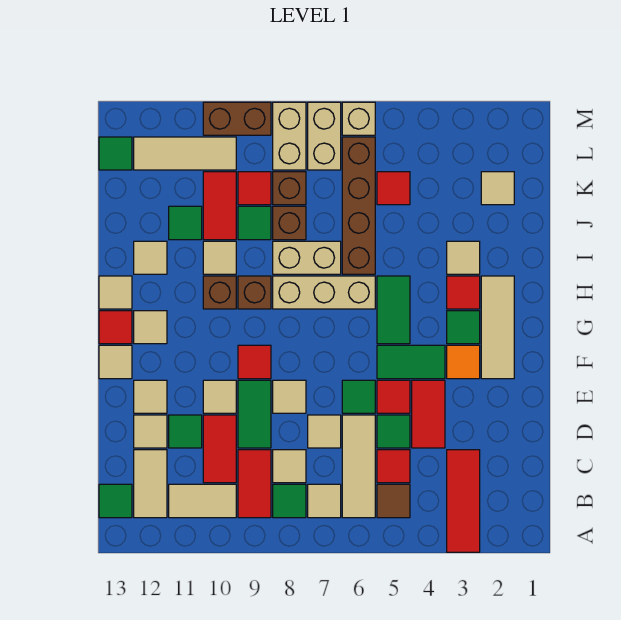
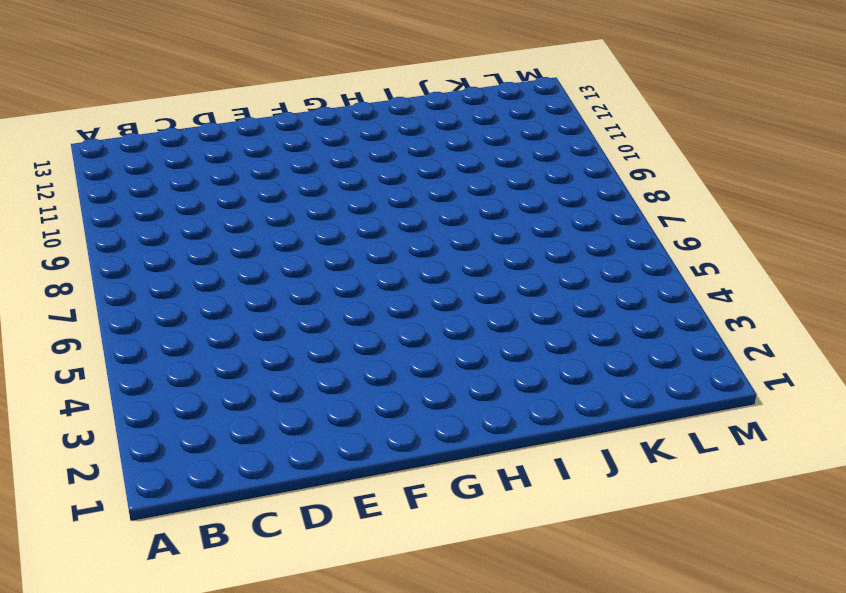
none -> red 1x3 tile [447,450,480,552]
none -> brown 1x1 tile [377,484,410,518]
none -> tan 1x3 tile [342,415,375,518]
none -> tan 1x1 tile [308,484,341,518]

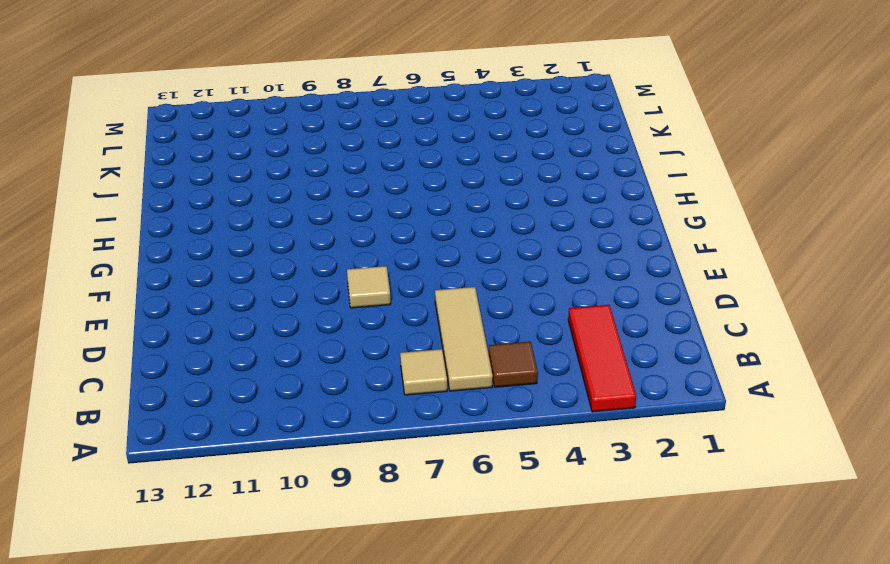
none -> green 1x1 tile [273,484,306,518]
none -> red 1x2 tile [238,450,271,518]
none -> tan 1x2 tile [169,484,236,518]
none -> tan 1x2 tile [134,450,167,518]

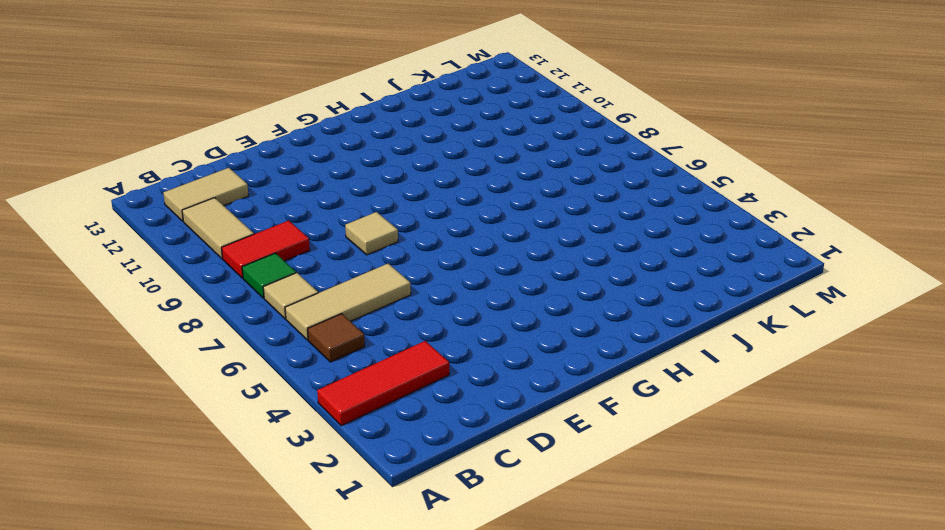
none -> green 1x1 tile [99,484,132,518]
none -> red 1x1 tile [377,450,410,483]
none -> tan 1x1 tile [273,450,306,483]
none -> red 1x2 tile [203,415,236,483]

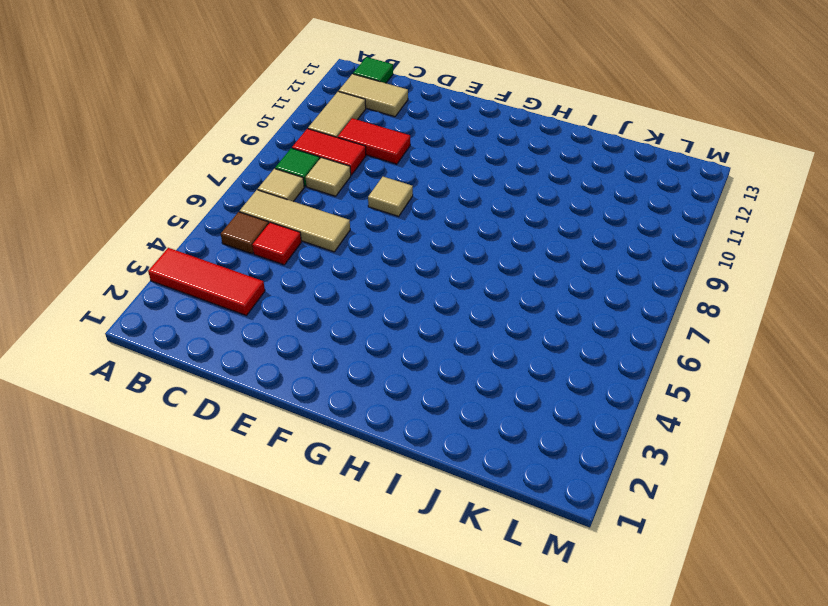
none -> red 1x2 tile [412,380,445,448]
none -> green 1x1 tile [377,415,410,448]
none -> tan 1x1 tile [308,415,341,448]
none -> green 1x2 tile [238,380,271,448]

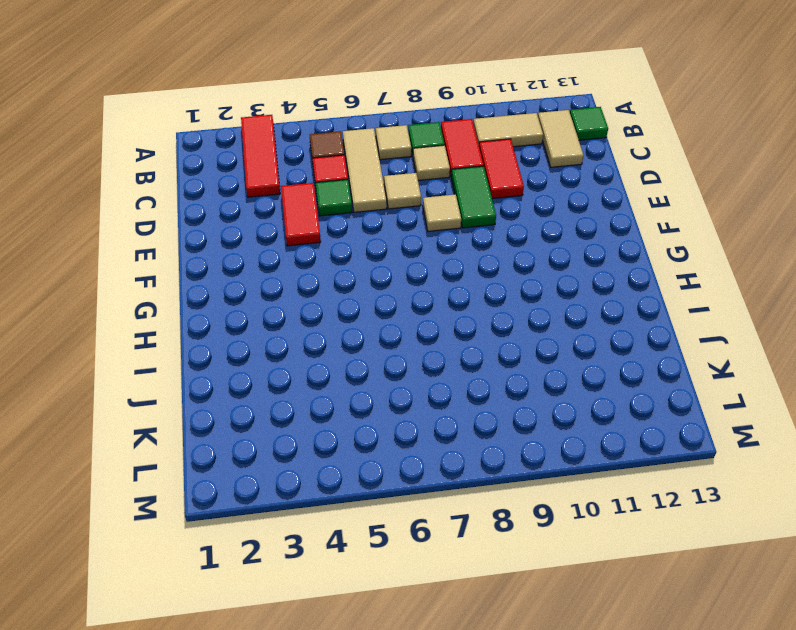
none -> green 1x1 tile [169,415,202,448]
none -> tan 1x1 tile [134,415,167,448]
none -> red 1x1 tile [377,380,410,413]
none -> green 1x1 tile [342,380,375,413]

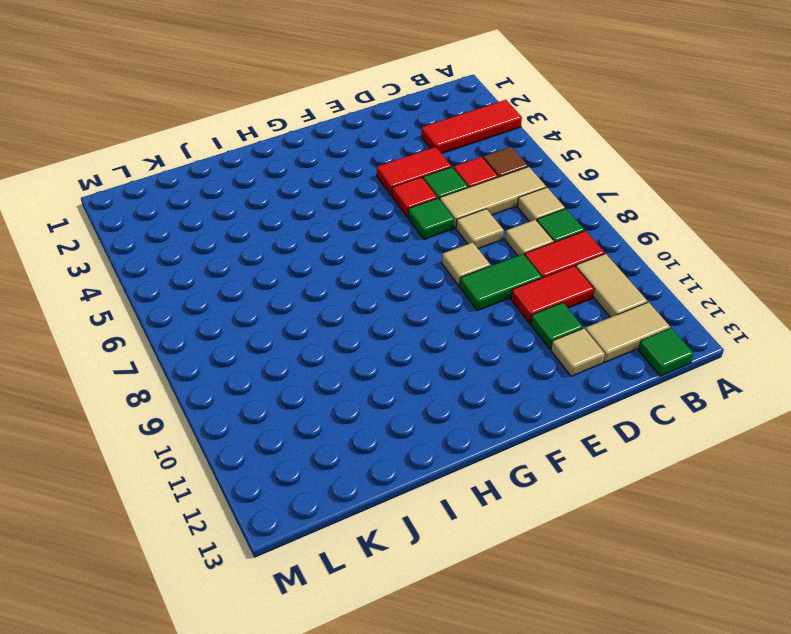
none -> tan 1x1 tile [203,380,236,413]
none -> tan 1x1 tile [134,380,167,413]
none -> tan 1x3 tile [481,276,514,379]
none -> orange 1x1 tile [447,345,480,379]

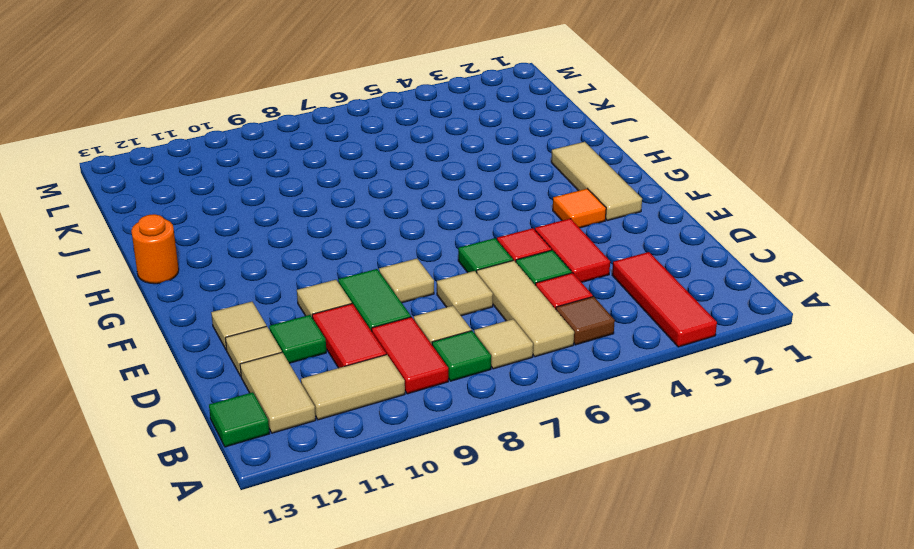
orange 1x1 round brick [131,214,179,284] -> tan 1x1 tile [99,276,132,309]
none -> green 1x2 tile [377,345,445,379]
none -> red 1x1 tile [238,345,271,379]
none -> tan 1x1 tile [99,345,132,379]
none -> green 1x1 tile [447,311,480,344]

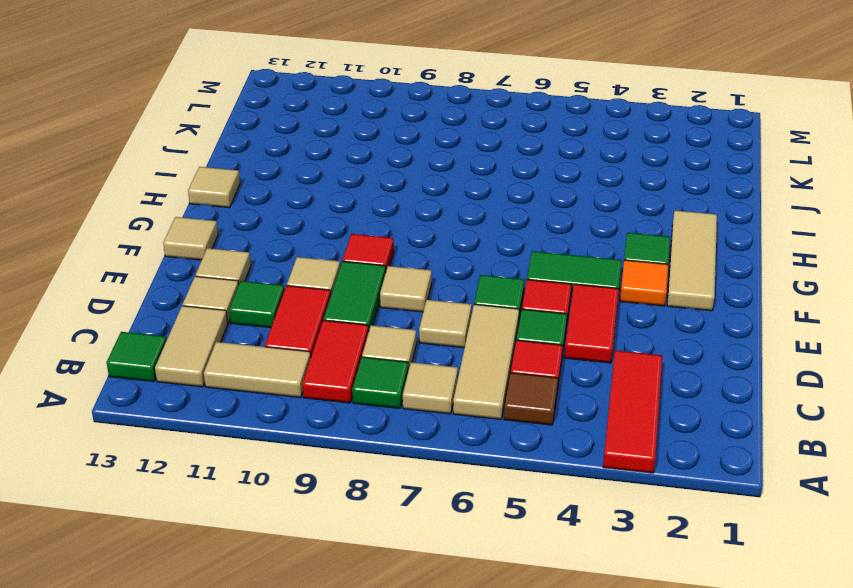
none -> green 1x2 tile [377,276,410,344]
none -> tan 1x1 tile [134,311,167,344]
none -> red 1x1 tile [99,311,132,344]
none -> red 1x1 tile [447,276,480,309]

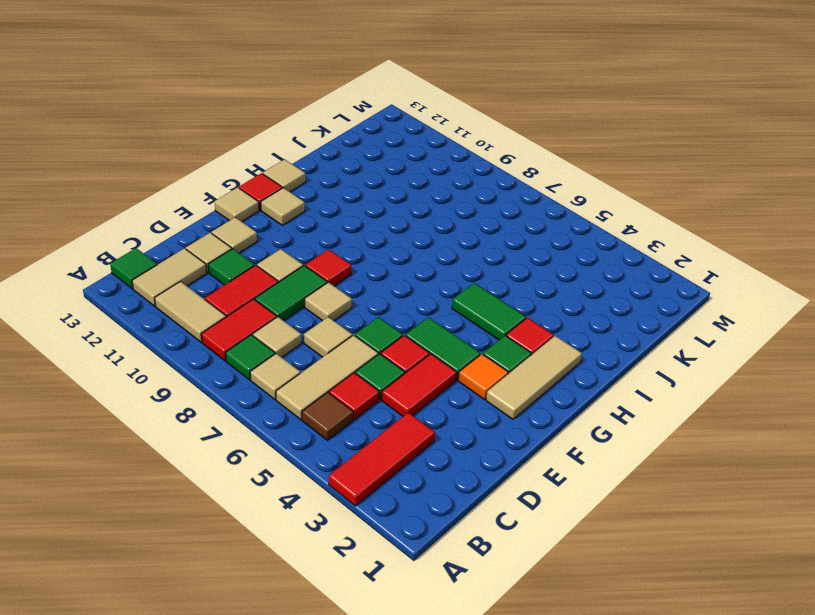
green 1x2 tile [452,283,526,340] -> green 1x2 tile turned to [377,276,410,344]
none -> tan 1x3 brick [273,276,375,309]
none -> brown 1x1 brick [238,276,271,309]
none -> brown 1x1 brick [203,276,236,309]
none -> tan 1x1 tile [447,241,480,274]

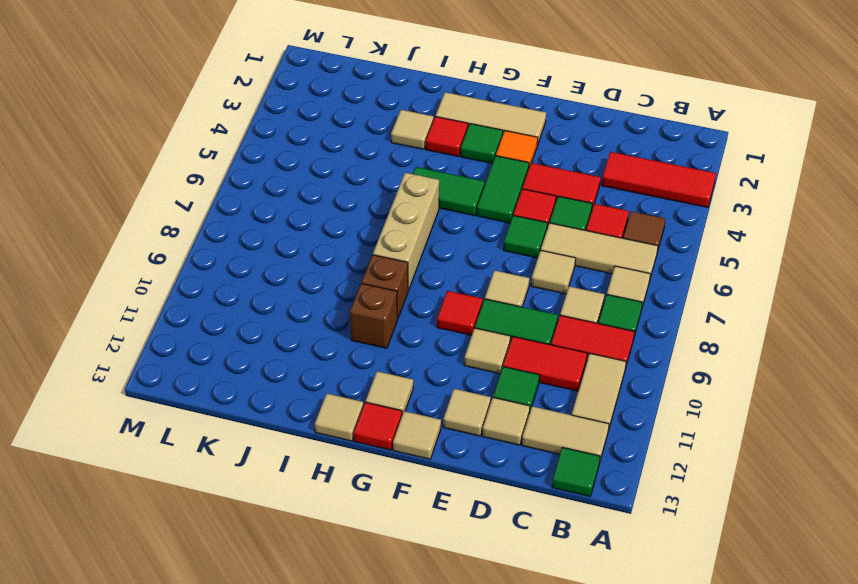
none -> brown 1x4 brick [342,137,375,274]
none -> tan 1x2 brick [273,241,341,274]
none -> tan 1x1 tile [203,241,236,274]
none -> tan 1x1 tile [134,241,167,274]

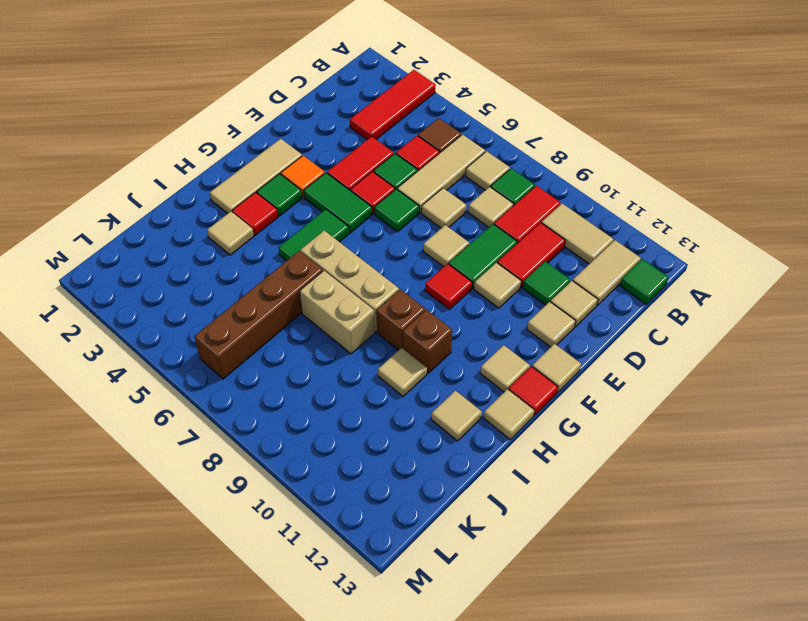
none -> brown 1x1 brick [273,206,306,240]
none -> green 1x1 tile [238,206,271,240]
none -> red 1x2 tile [203,172,236,240]
none -> green 1x1 tile [169,206,202,240]

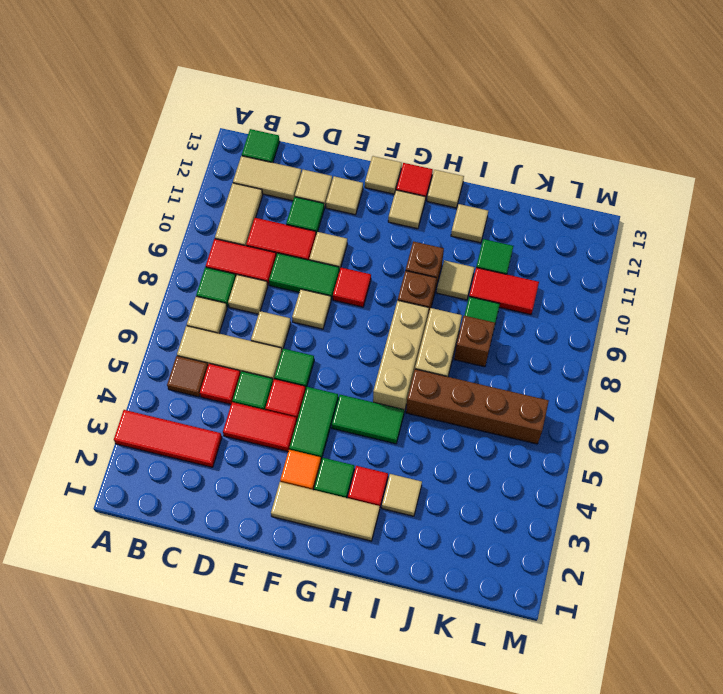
none -> tan 1x1 tile [481,172,514,205]
none -> red 1x1 tile [377,172,410,205]
none -> brown 1x1 brick [273,172,306,205]
none -> red 1x1 tile [238,172,271,205]

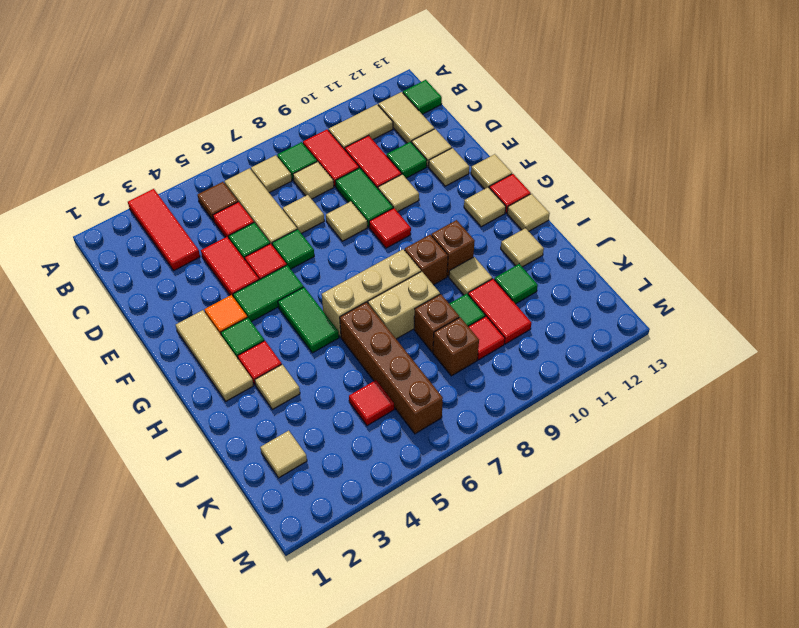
none -> tan 1x2 brick [308,102,341,170]
none -> tan 1x2 brick [273,102,306,170]
none -> tan 1x3 tile [134,137,236,170]
none -> green 1x1 tile [99,137,132,170]

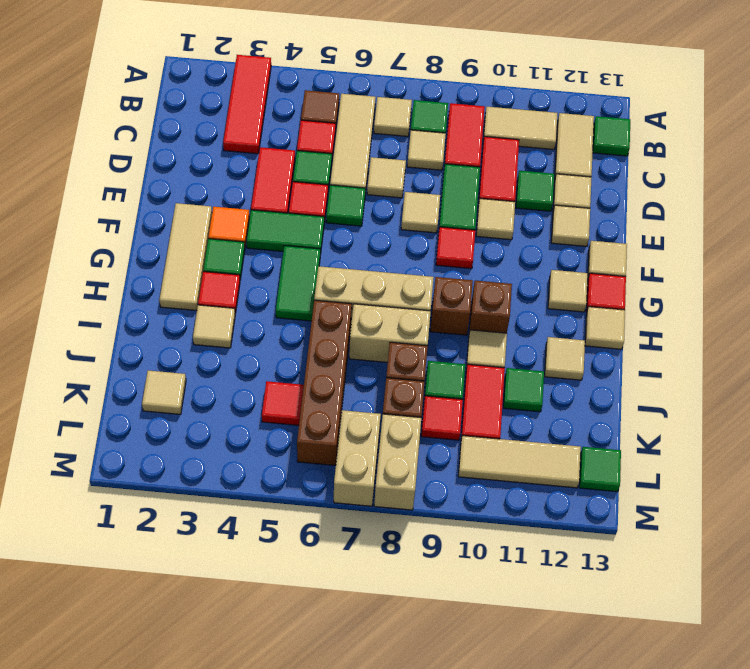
none -> tan 1x1 brick [342,102,375,135]
none -> brown 1x2 brick [203,102,271,135]

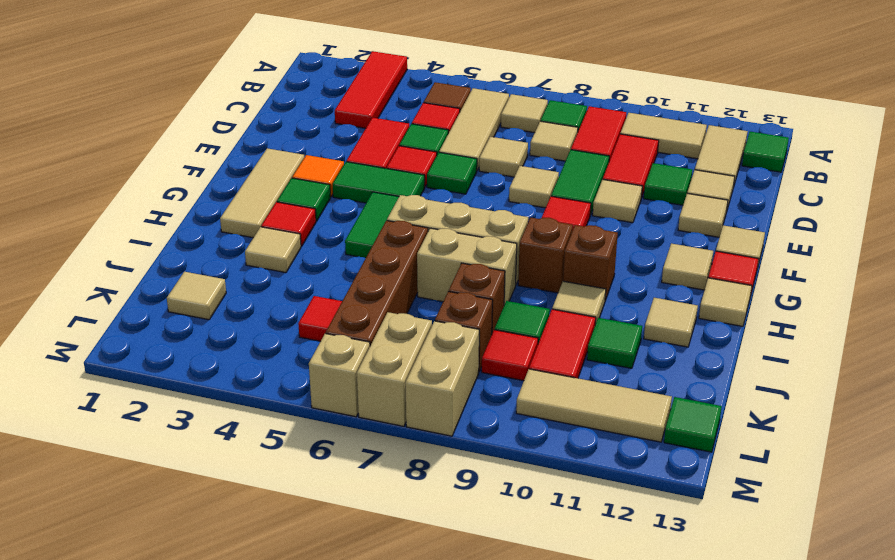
none -> brown 1x2 brick [203,102,271,135]

